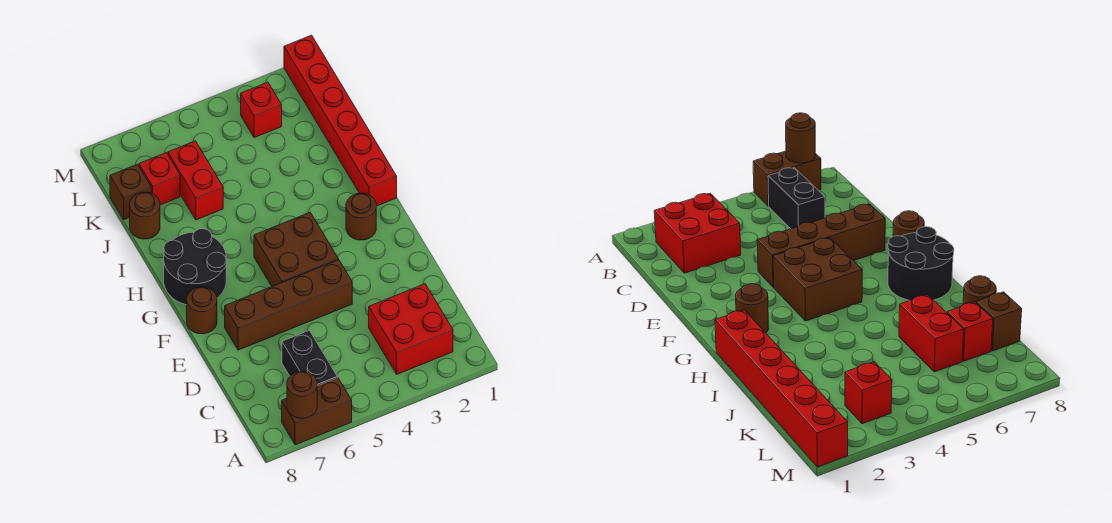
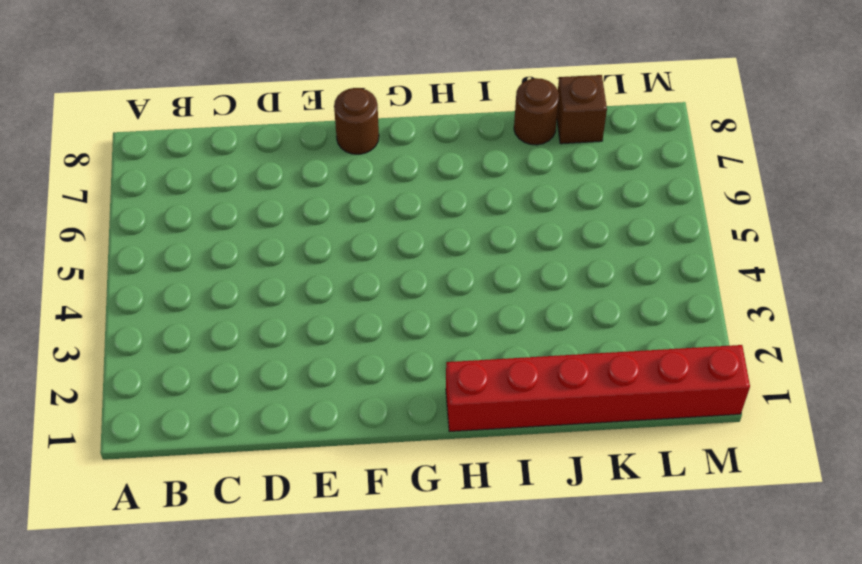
none -> brown 1x2 brick [282,378,352,445]
none -> red 2x2 brick [369,284,453,374]
none -> black 1x2 brick [282,330,337,386]

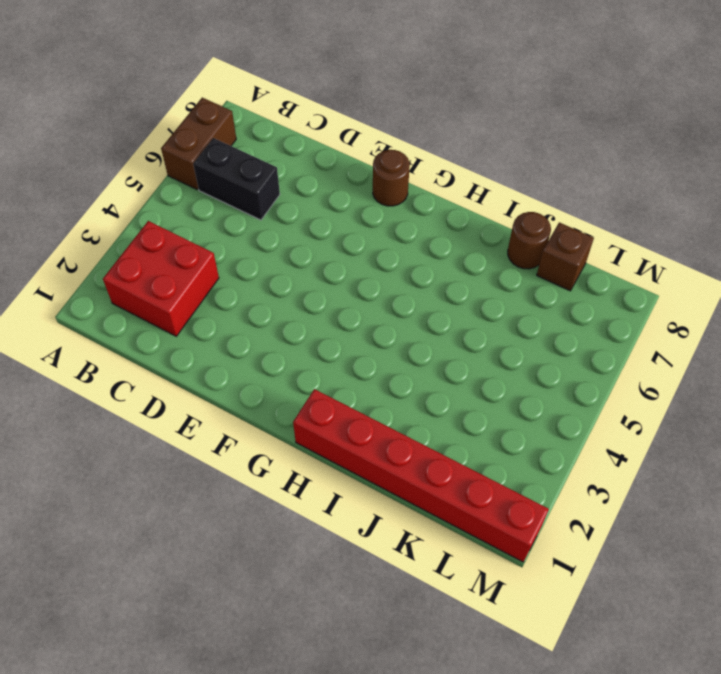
none -> brown 1x4 brick [225,260,352,350]
none -> brown 2x2 brick [254,213,338,286]
none -> brown 1x1 round brick [346,193,376,240]

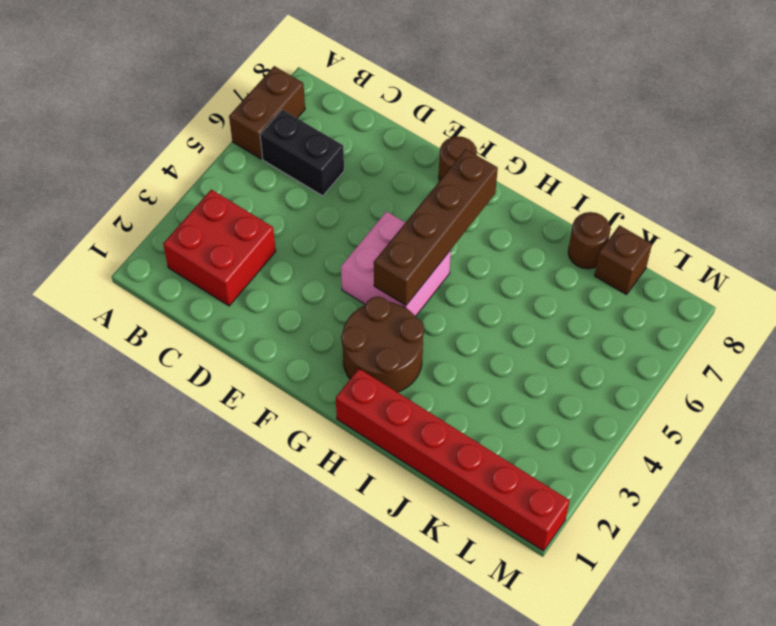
pink 2x2 brick [341,212,451,316] -> brown 2x2 brick [254,213,338,286]
brown 2x2 round brick [341,297,424,392] -> brown 1x1 round brick [346,193,376,240]
brown 1x4 brick [374,149,498,306] -> brown 1x4 brick moved to [225,260,352,350]
none -> black 2x2 round brick [164,229,226,305]
none -> red 1x2 brick [168,141,223,220]
none -> red 1x1 brick [139,153,180,205]

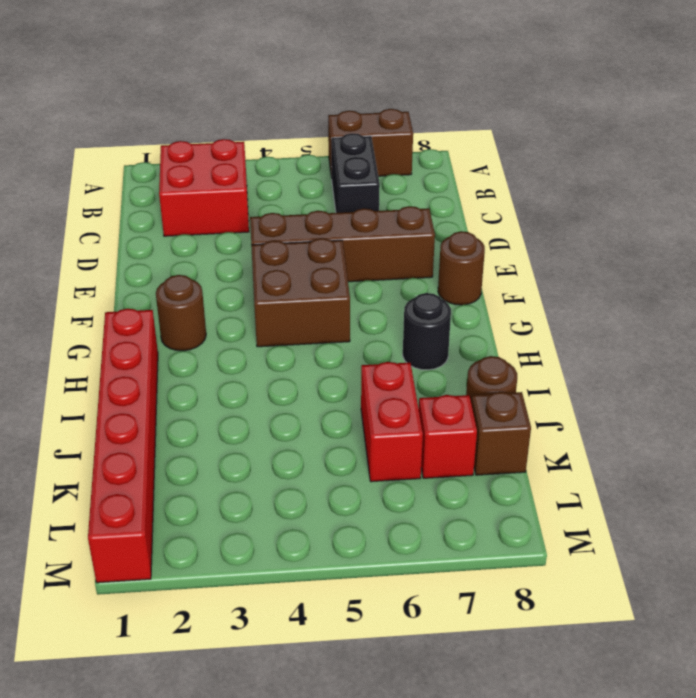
black 1x1 round brick [403,293,451,370] -> black 2x2 round brick [164,229,226,305]
none -> red 1x1 brick [241,82,282,138]
none -> brown 1x1 round brick [287,371,317,418]

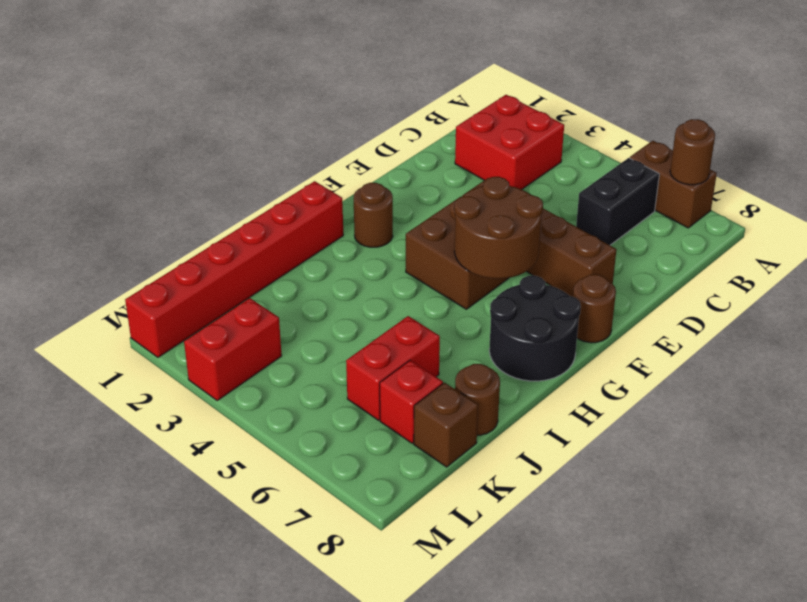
brown 2x2 round brick [454,177,543,279] -> none
red 1x2 brick [184,298,282,400] -> red 1x1 brick [241,82,282,138]

